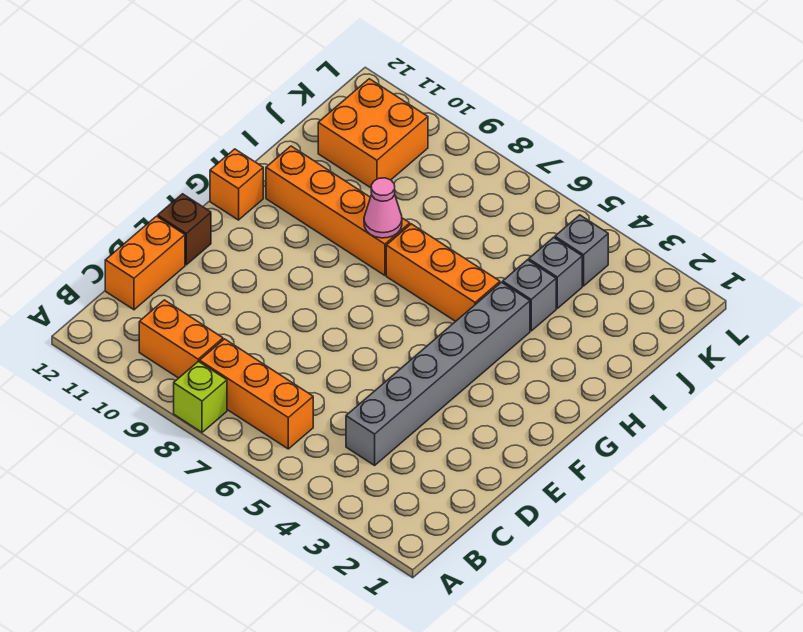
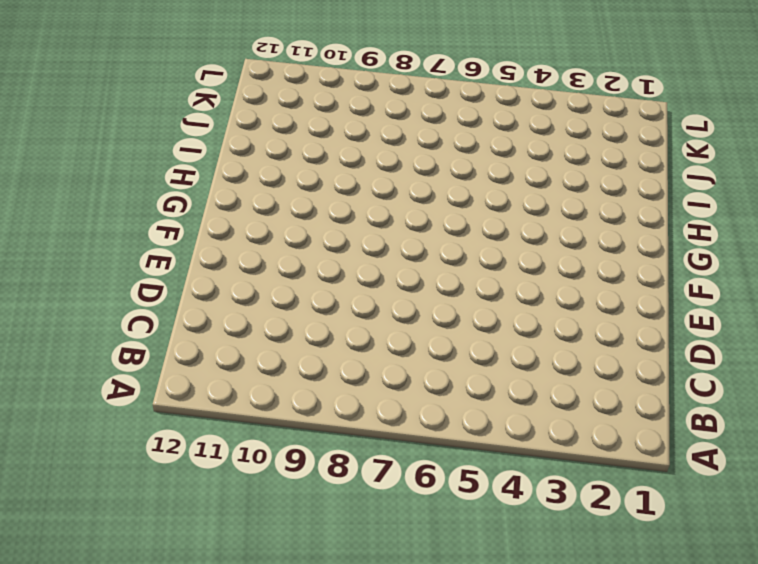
none -> lime 1x1 brick [174,361,227,432]
none -> orange 1x3 brick [200,339,313,449]
none -> orange 1x2 brick [139,300,223,378]

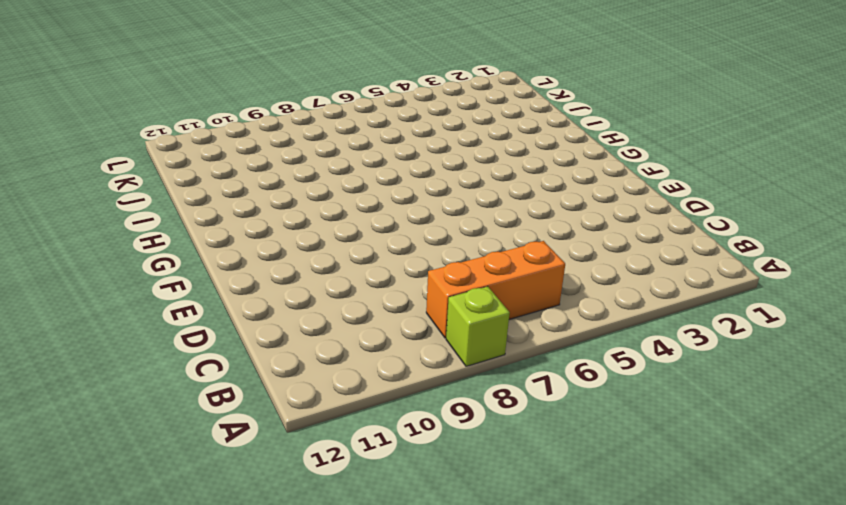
none -> orange 1x2 brick [139,300,223,378]
none -> grey 1x6 brick [346,282,530,465]
none -> orange 1x2 brick [105,216,185,310]

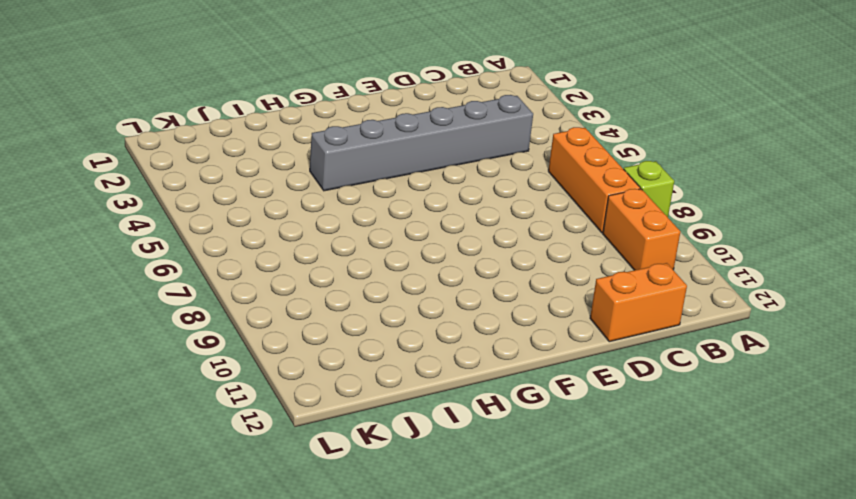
none -> brown 1x1 brick [158,194,211,265]
none -> orange 1x1 brick [210,149,263,220]
none -> orange 1x3 brick [386,224,500,321]

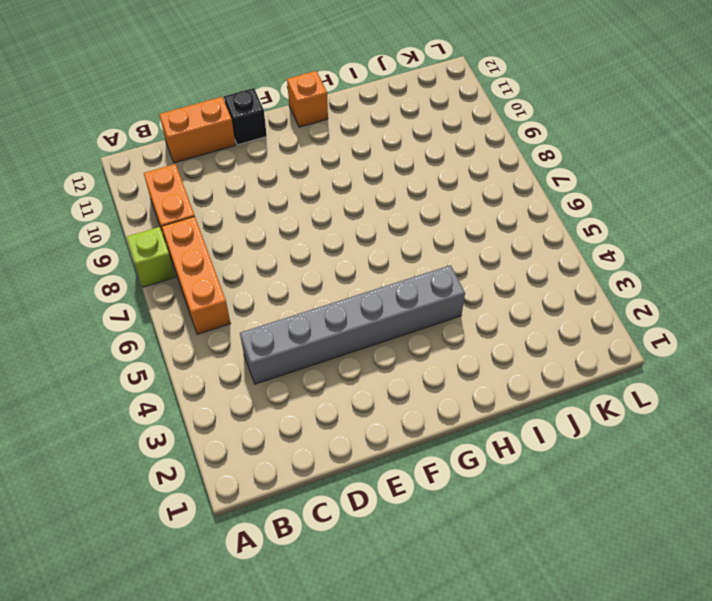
black 1x1 brick [224,88,267,145] -> brown 1x1 brick [158,194,211,265]
none -> orange 1x3 brick [386,224,500,321]
none -> orange 1x4 brick [266,146,410,275]
none -> grey 1x1 brick [503,260,556,331]

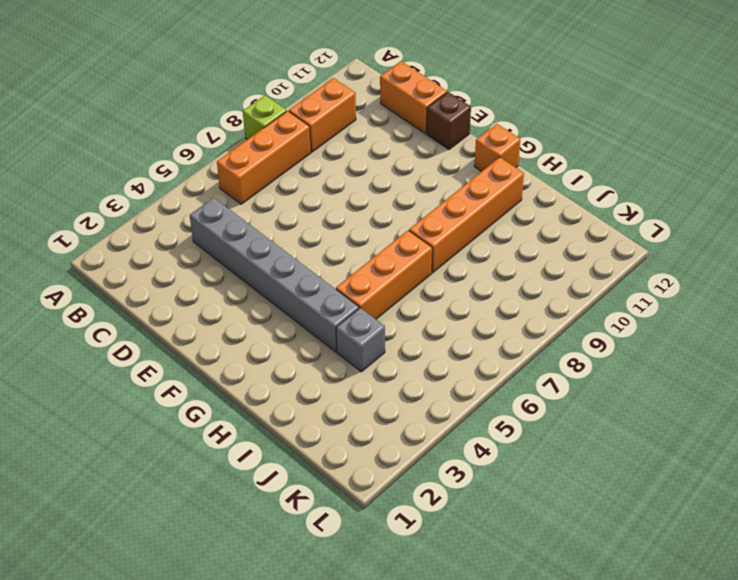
none -> grey 1x1 brick [529,237,582,308]
none -> orange 2x2 brick [318,79,428,188]
none -> grey 1x1 brick [555,215,608,286]

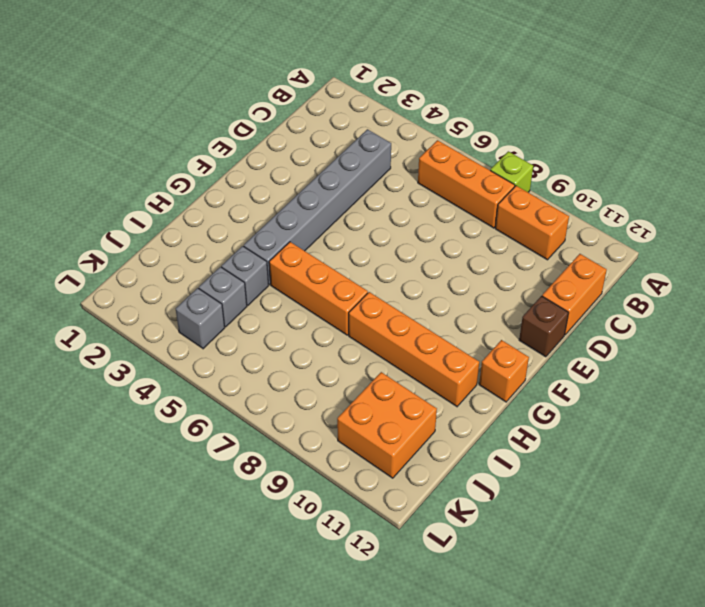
none -> pink 1x1 cone [364,178,402,238]

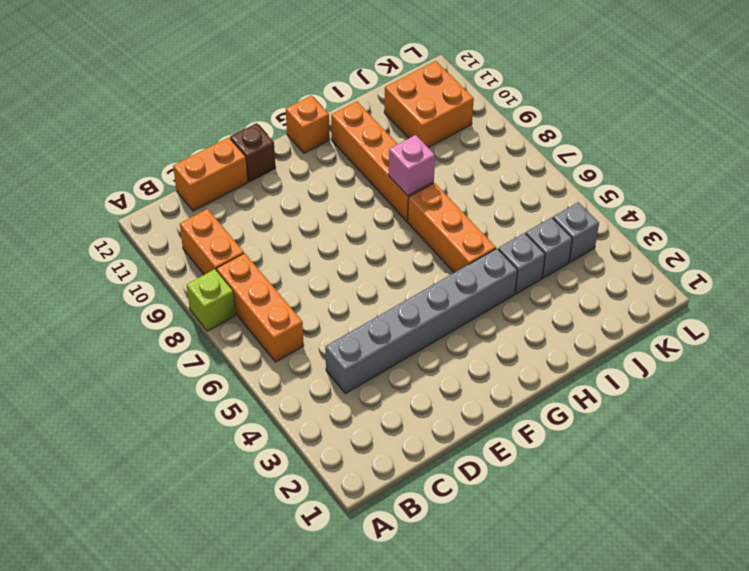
pink 1x1 brick [389,135,435,196] -> pink 1x1 cone [364,178,402,238]

